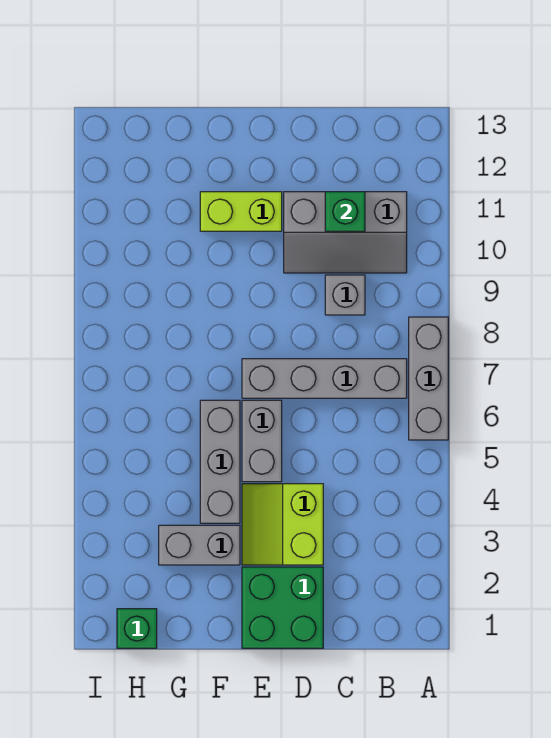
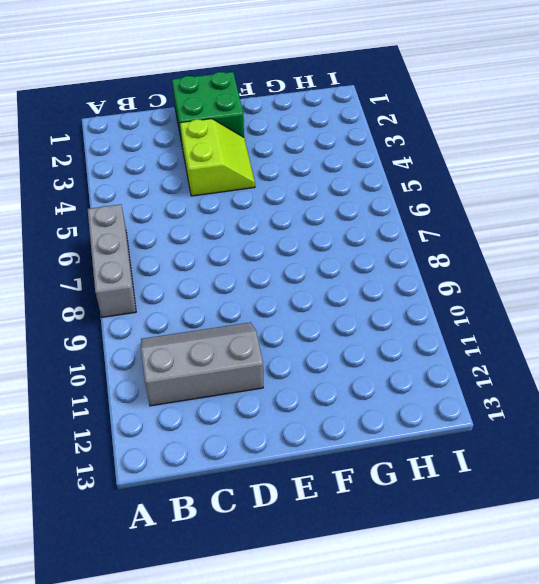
none -> grey 1x4 brick [242,359,407,398]
none -> grey 1x1 brick [325,275,365,315]
none -> grey 1x2 brick [242,400,282,482]

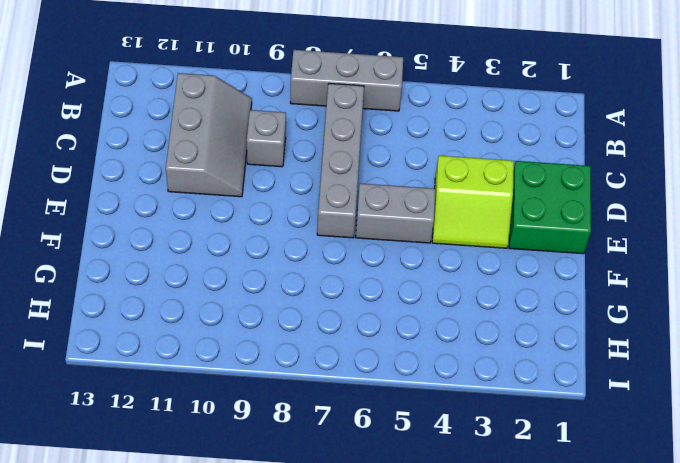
none -> lime 1x2 brick [200,192,282,231]
none -> grey 1x2 brick [159,525,240,565]
none -> grey 1x3 brick [200,400,240,523]

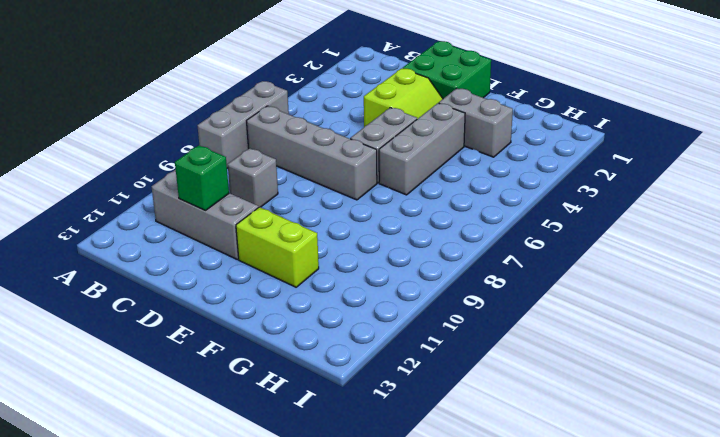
none -> green 1x1 brick [117,609,157,648]

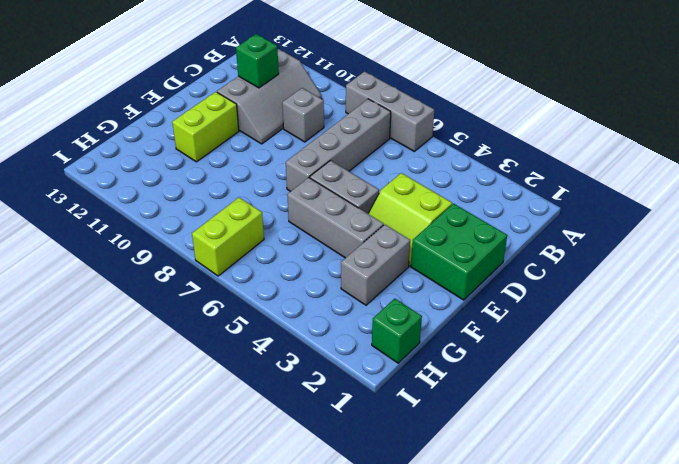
lime 1x2 brick [192,198,264,276] -> none

